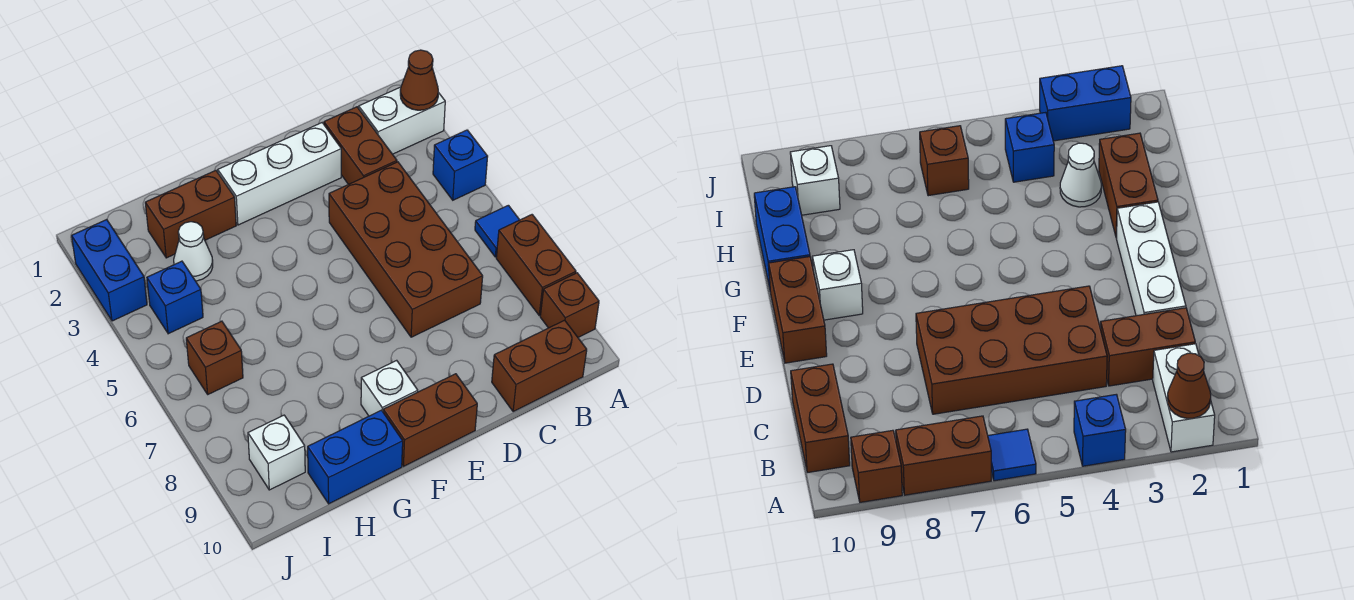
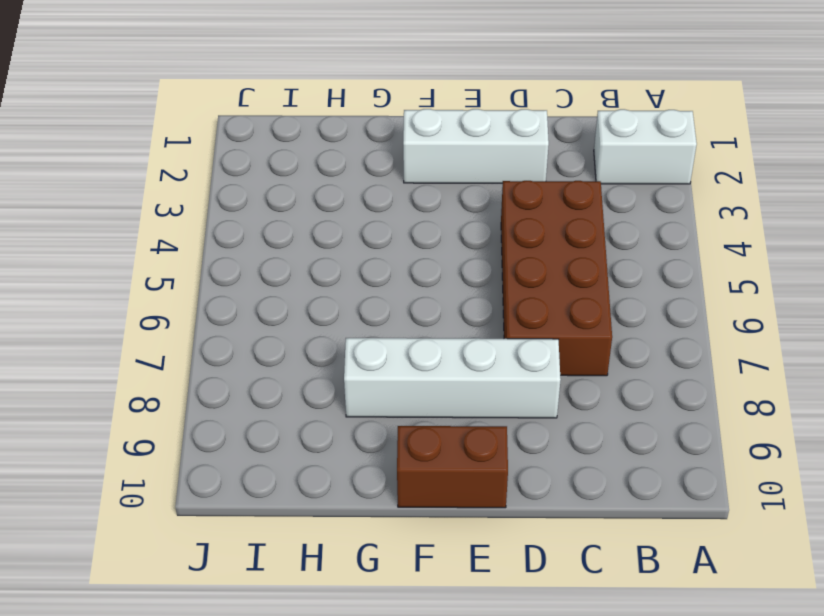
white 1x4 brick [344,338,561,418] -> none
none -> blue 1x1 brick [433,130,488,200]
none -> blue 1x1 tile [475,205,519,257]
none -> brown 1x2 brick [496,215,576,315]

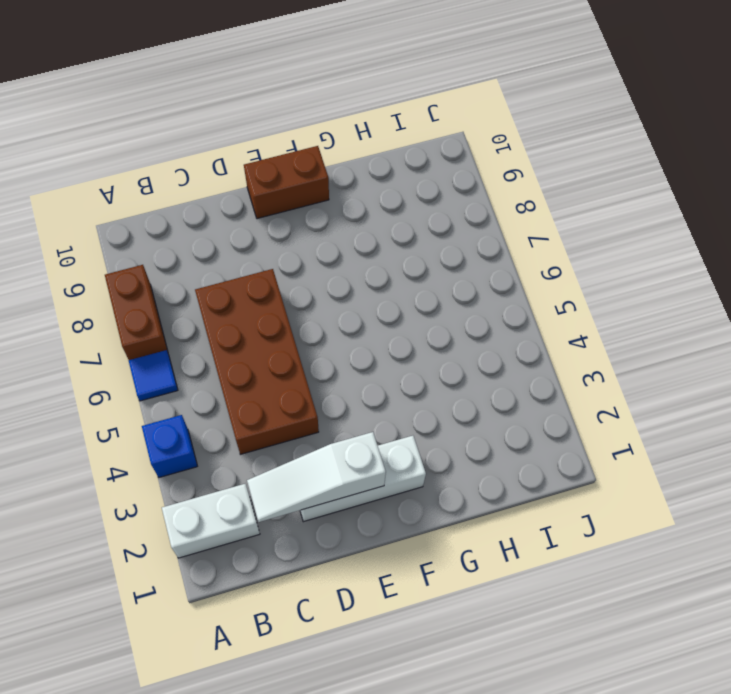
white 1x3 slope [247,432,386,522] -> none
none -> brown 1x1 brick [540,273,599,337]
none -> brown 1x2 brick [492,320,587,412]
none -> brown 1x2 brick [324,107,397,184]

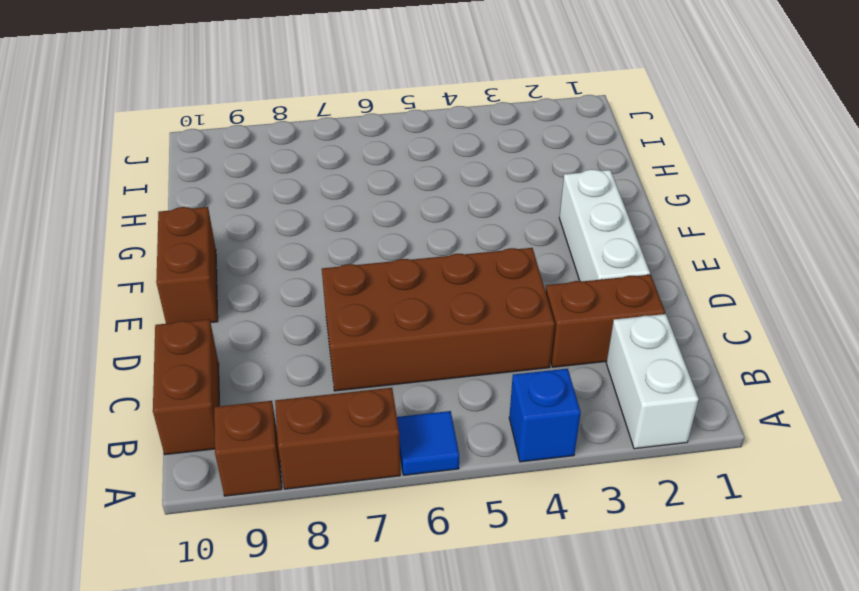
none -> white 1x1 brick [361,360,418,416]
none -> brown 1x2 brick [145,170,236,258]
none -> blue 1x2 brick [308,410,403,504]

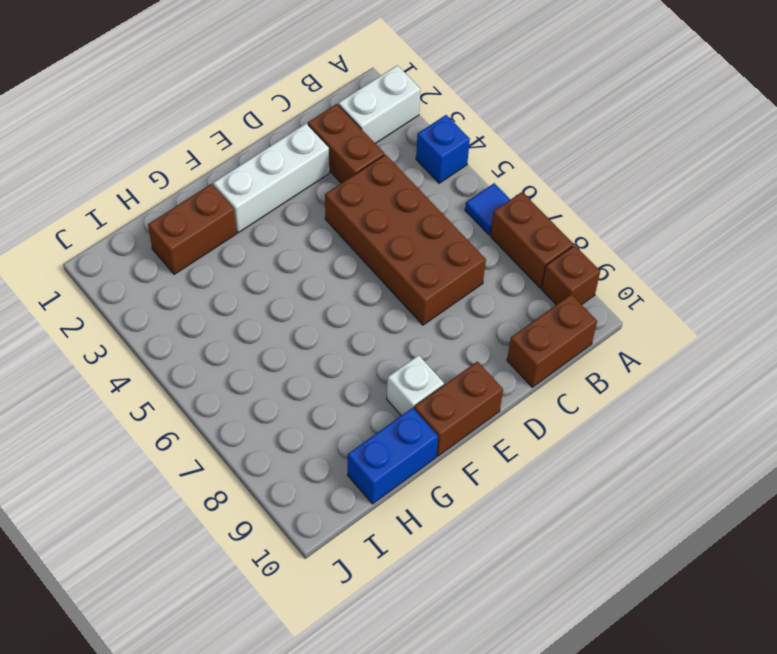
none -> white 1x1 cone [174,222,213,281]
none -> blue 1x1 brick [147,261,203,334]
none -> brown 1x1 brick [186,321,243,394]

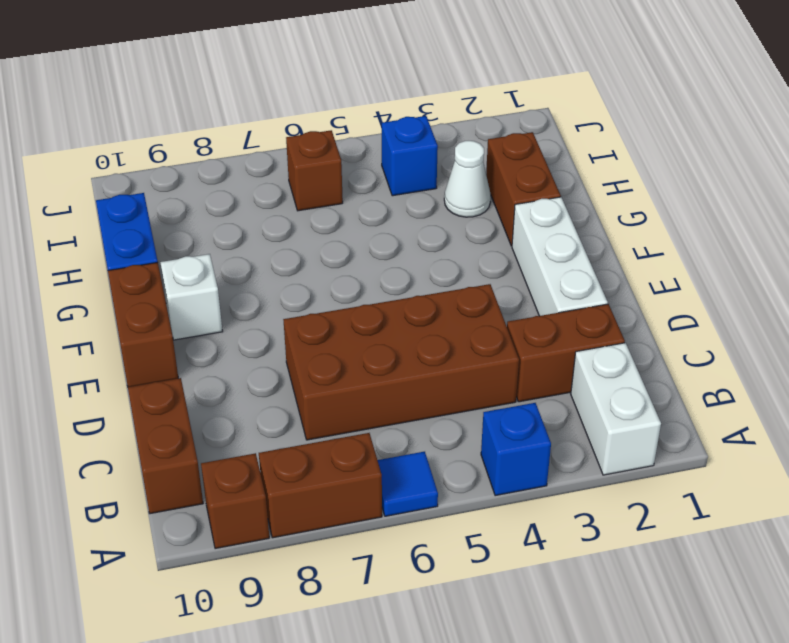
none -> white 1x1 brick [248,415,305,490]
none -> blue 1x2 brick [72,220,147,321]
none -> brown 1x1 cone [400,50,438,110]

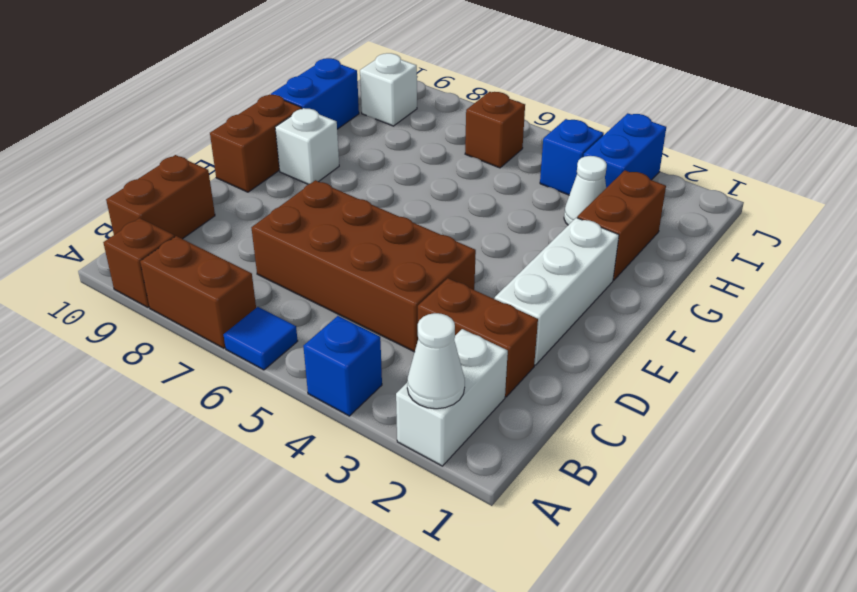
white 1x1 cone [407,313,465,409] -> brown 1x1 cone [400,50,438,110]
blue 1x2 brick [583,113,666,188] -> blue 1x2 brick turned to [72,220,147,321]

